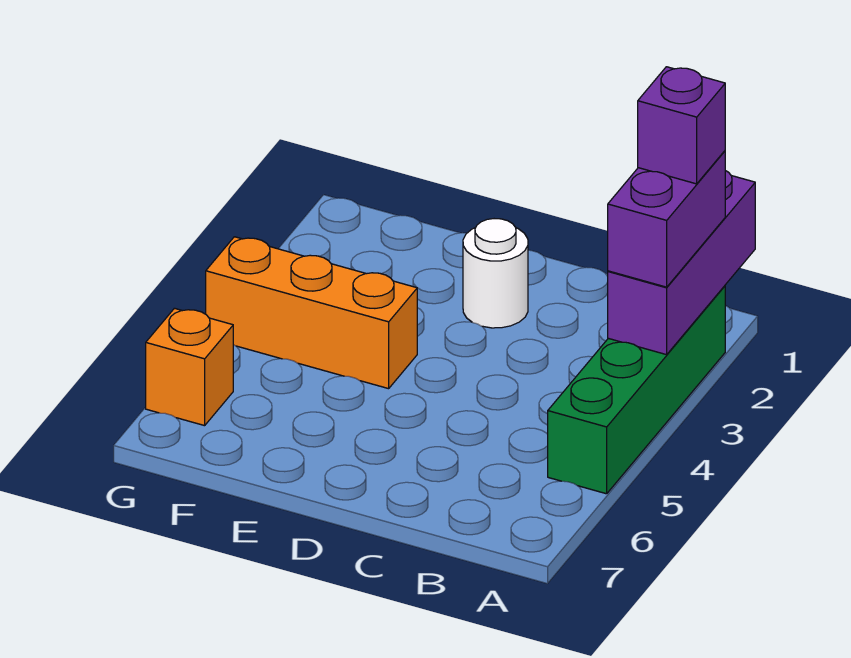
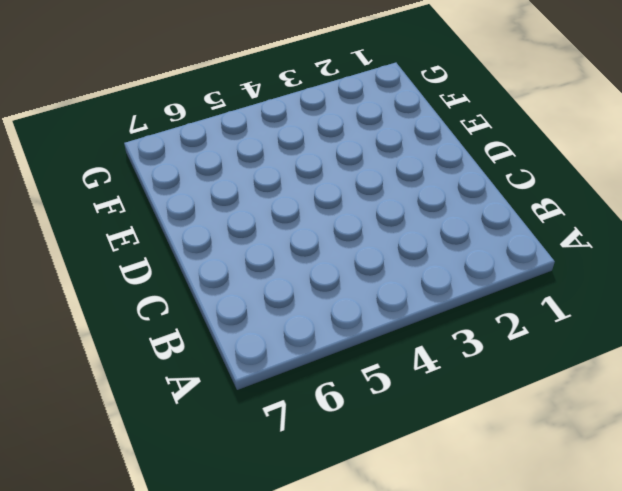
none -> green 1x4 brick [548,286,725,494]
none -> white 1x1 round brick [463,219,528,328]

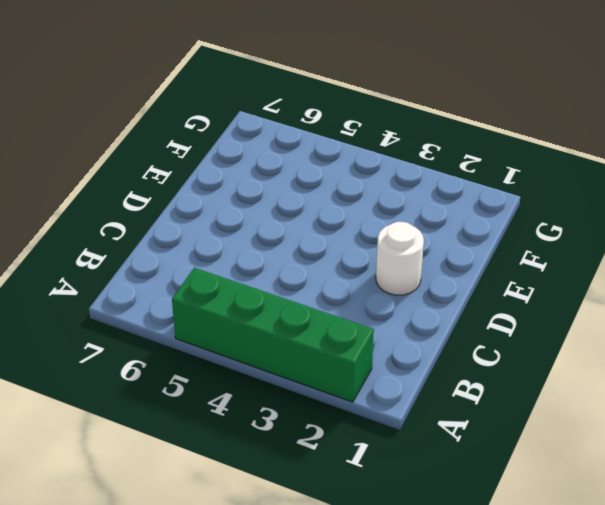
none -> orange 1x3 brick [206,237,417,389]
none -> orange 1x1 brick [146,308,233,426]

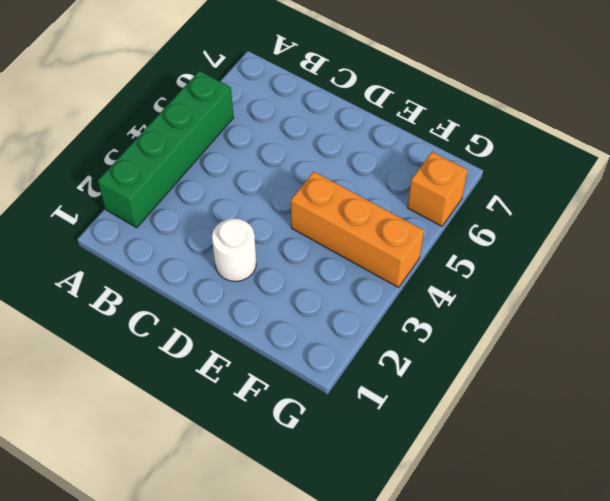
none -> purple 1x3 brick [608,171,755,355]
none -> purple 1x2 brick [608,151,725,287]

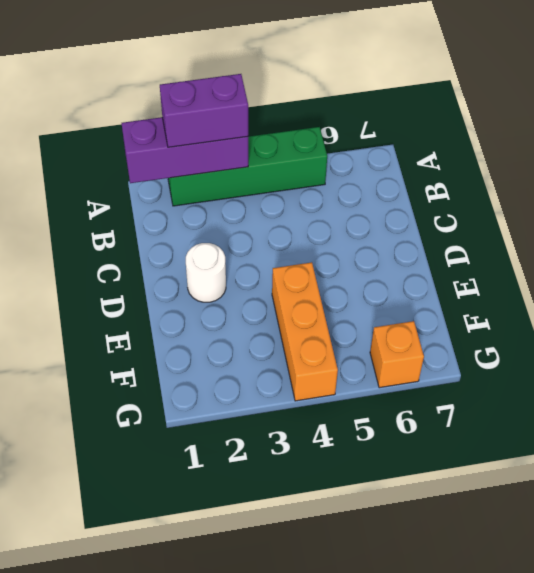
none -> purple 1x1 brick [638,67,725,184]

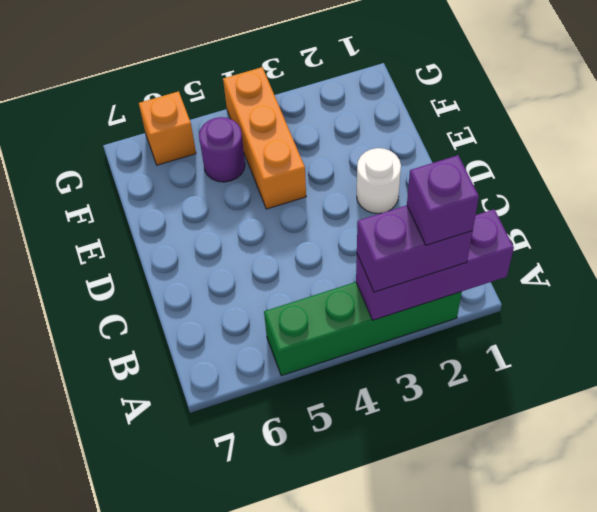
purple 1x1 round brick [199,117,245,182] -> none

